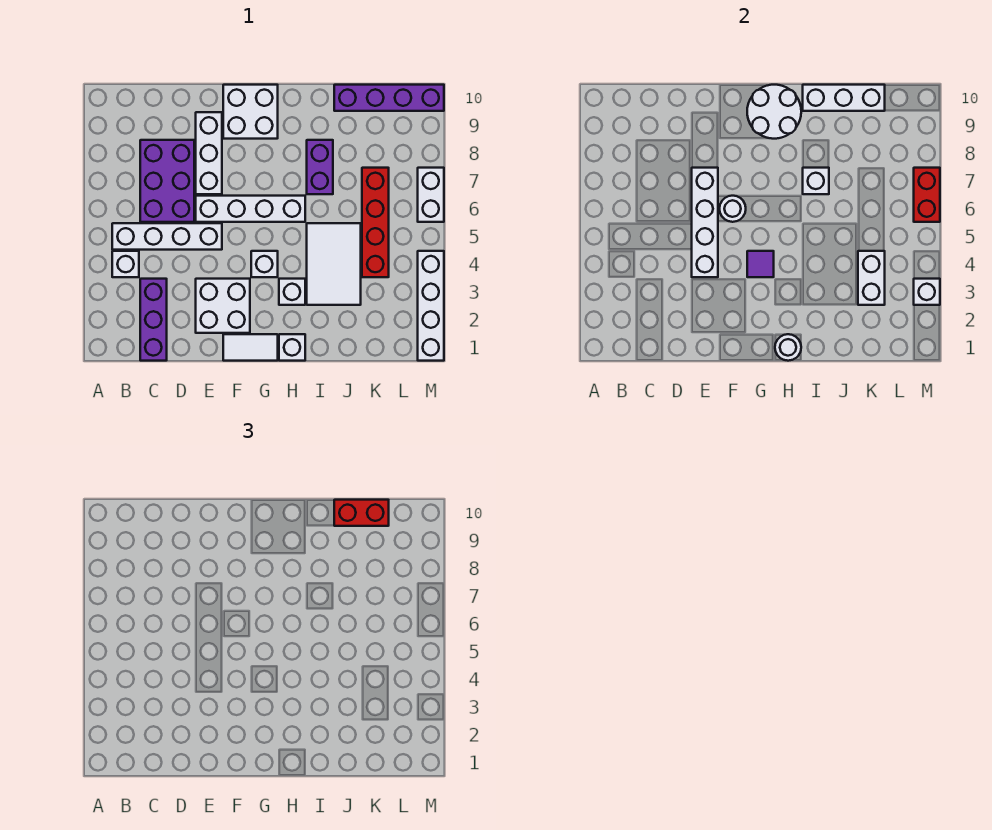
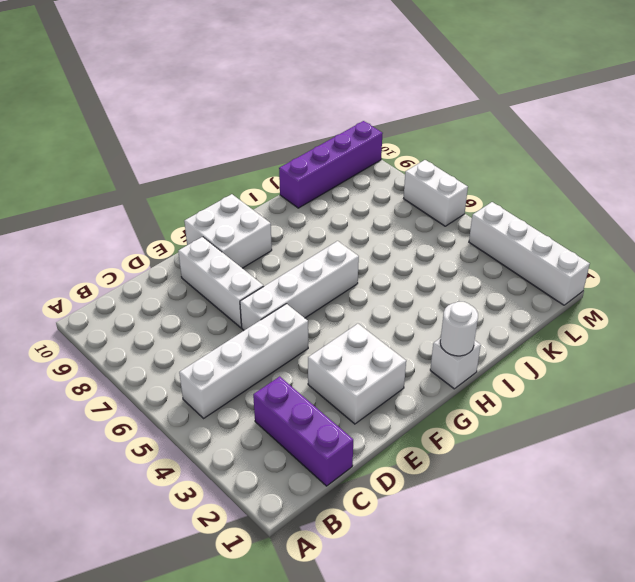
none -> white 1x1 brick [112,251,139,277]
none -> purple 2x3 brick [140,140,194,222]
none -> white 1x2 tile [223,334,278,361]

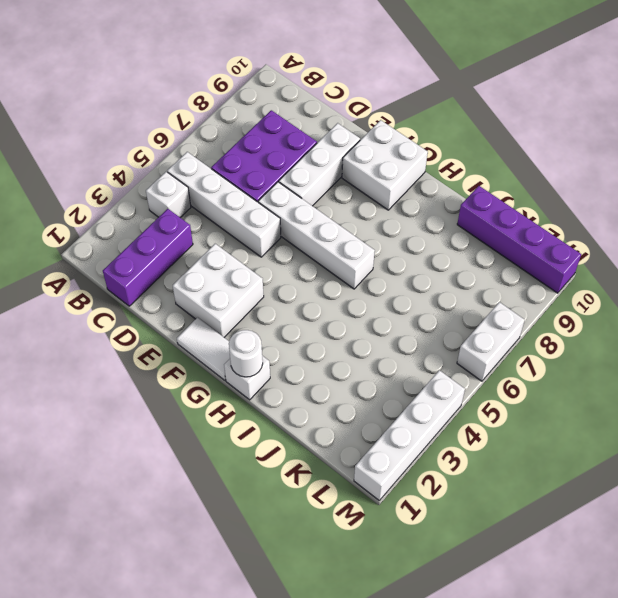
none -> white 1x1 brick [251,251,278,277]
none -> white 1x1 brick [279,279,305,305]
none -> white 2x3 tile [307,223,361,305]

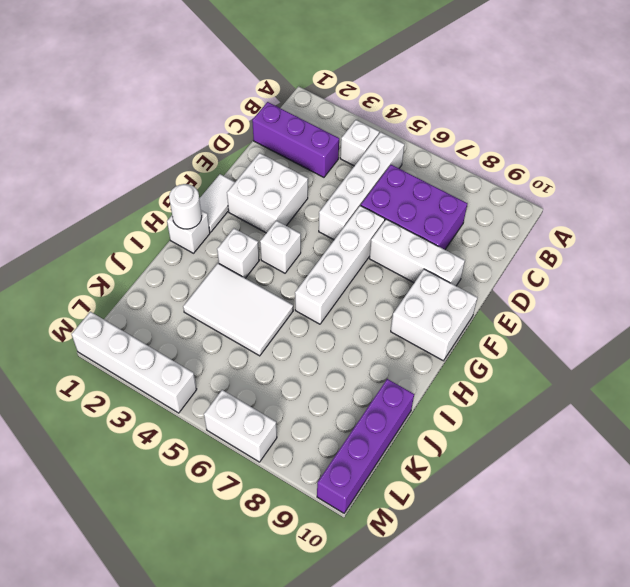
none -> purple 1x2 brick [307,140,333,194]
none -> red 1x4 brick [362,168,389,277]
none -> white 1x4 brick [692,168,718,277]

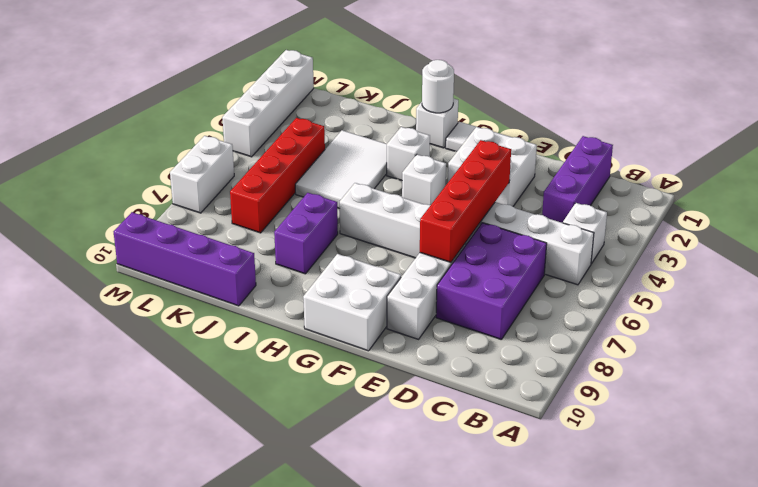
red 1x4 brick [420,140,511,262] -> white 1x4 brick [692,168,718,277]
none -> white 1x1 round brick [719,196,746,222]
none -> purple 1x1 tile [747,251,774,277]
none -> white 2x2 round brick [747,85,801,139]

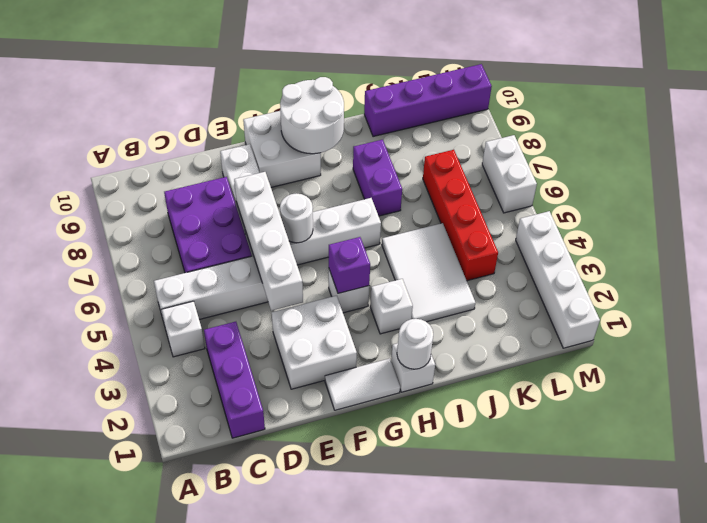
purple 1x1 brick [329,237,370,293] -> purple 1x1 tile [747,251,774,277]
none -> white 1x1 brick [803,168,829,194]
none -> white 1x3 brick [803,85,885,111]
none -> white 1x2 brick [858,251,885,305]

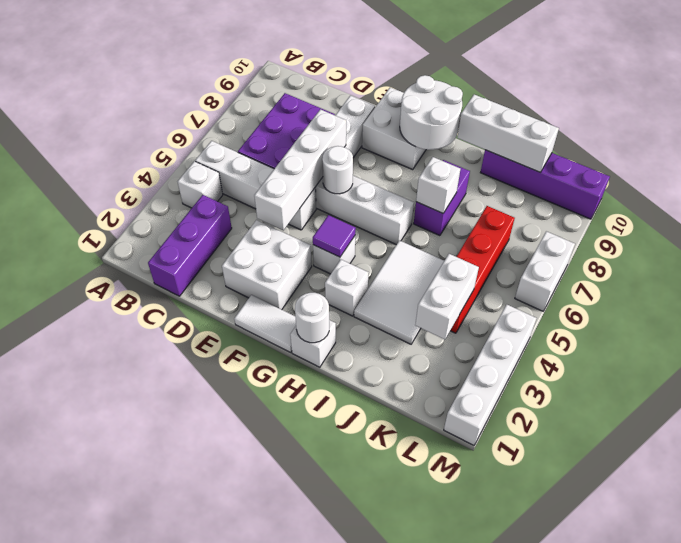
none -> white 1x1 brick [914,279,940,305]
none -> red 1x2 brick [914,168,940,222]
none -> red 1x2 brick [334,500,389,526]

